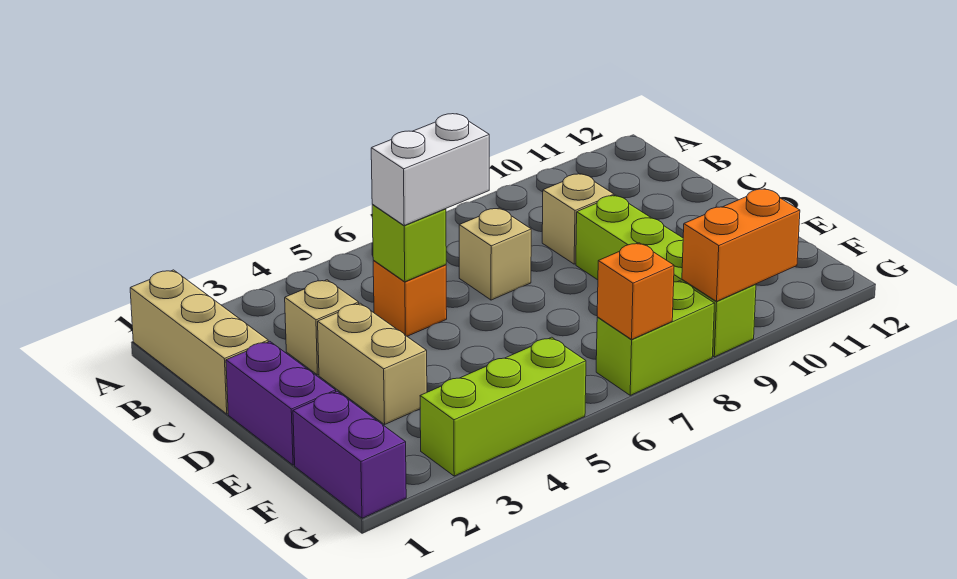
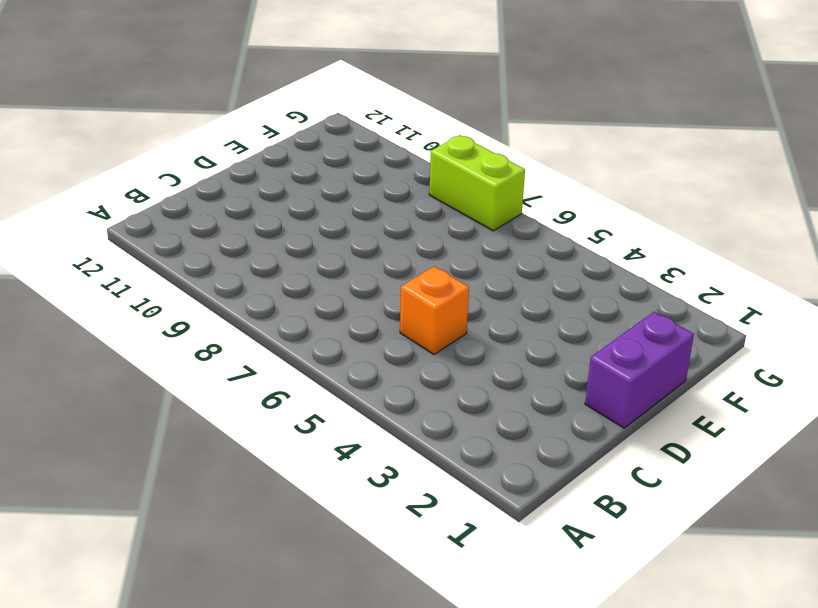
none -> tan 1x3 brick [130,270,268,414]
none -> tan 1x1 brick [285,280,359,375]
none -> tan 1x1 brick [459,208,531,300]

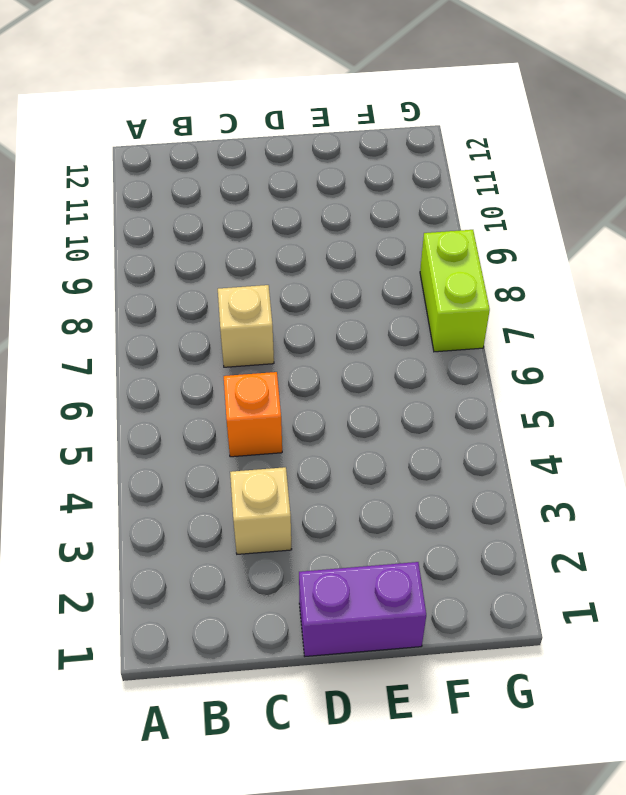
none -> tan 1x3 brick [130,270,268,414]
none -> tan 1x1 brick [542,174,614,264]
none -> tan 1x2 brick [318,303,427,424]

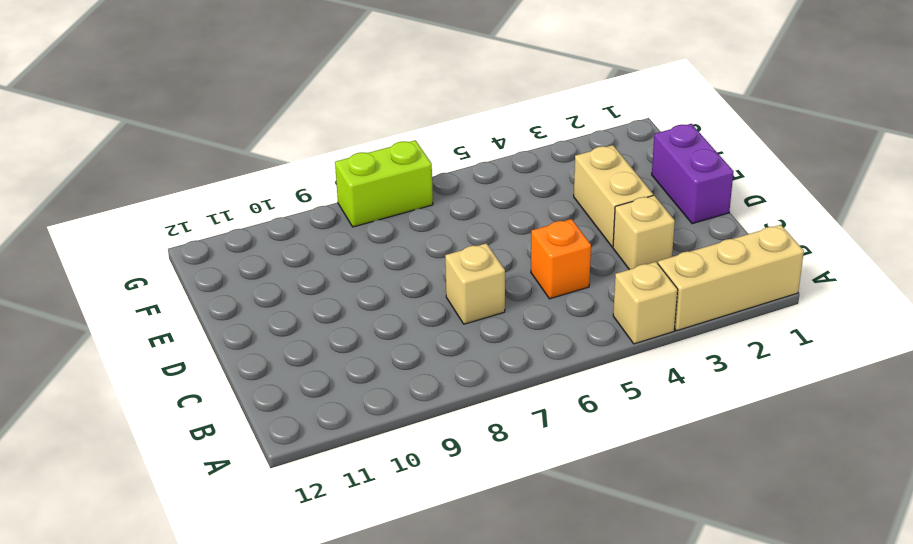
tan 1x3 brick [658,225,804,331] -> tan 1x3 brick turned to [130,270,268,414]
tan 1x1 brick [613,262,678,344] -> tan 1x1 brick moved to [542,174,614,264]
none -> lime 1x4 brick [576,195,756,357]
none -> purple 1x2 brick [293,391,406,518]
none -> lime 1x3 brick [420,337,586,476]

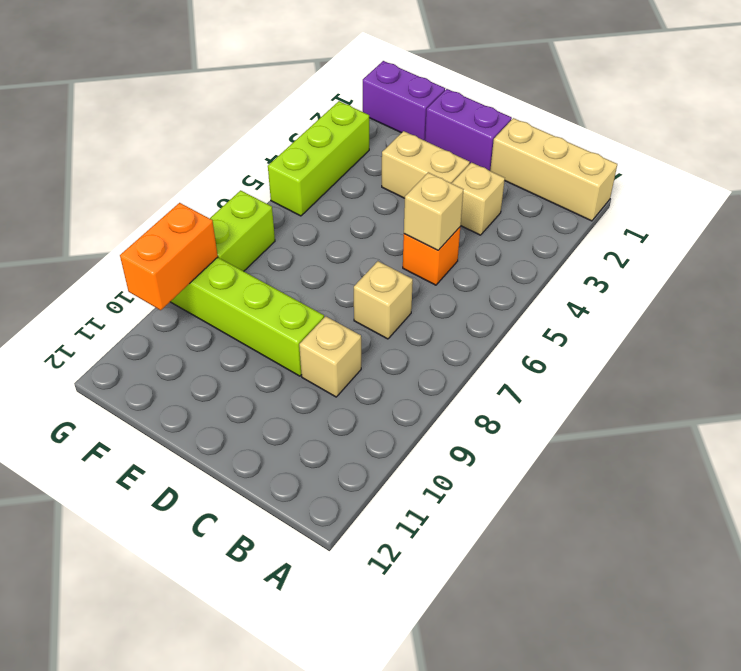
tan 1x1 brick [404,172,464,250] -> lime 1x1 brick [372,205,446,282]
none -> orange 1x1 brick [597,243,674,339]
none -> white 1x2 brick [371,114,489,225]

